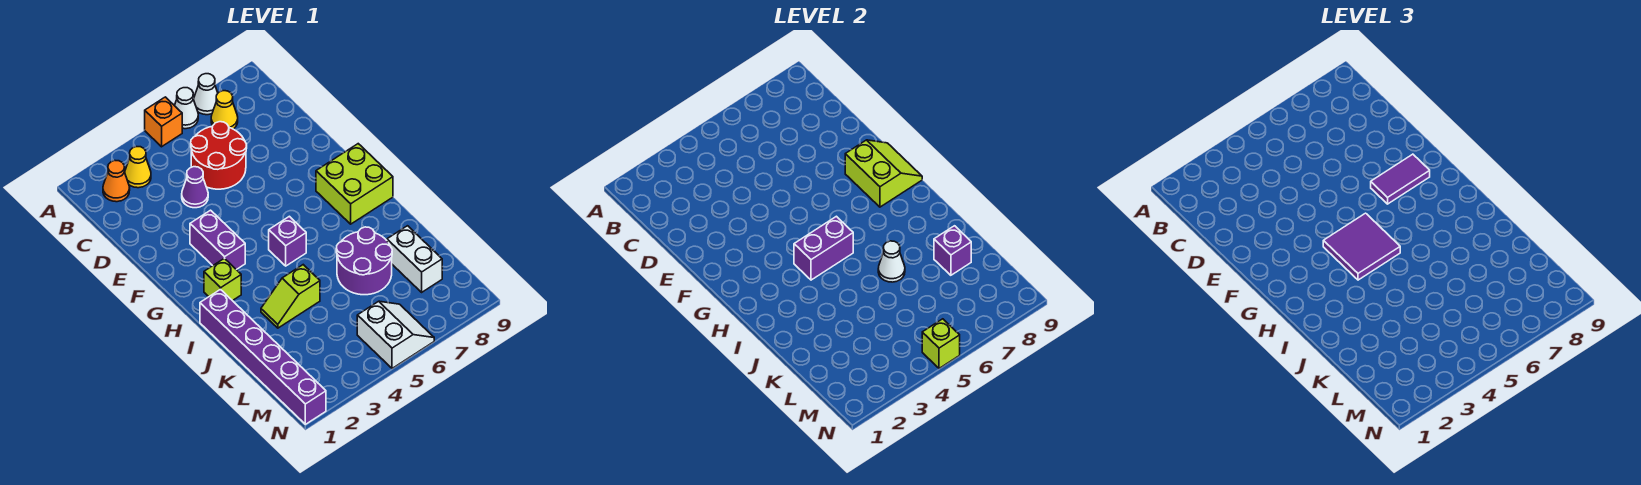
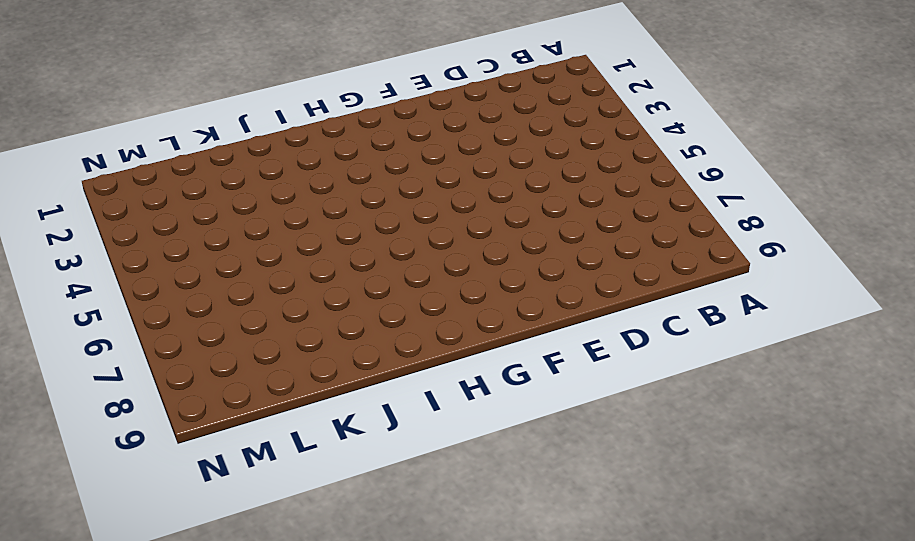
none -> orange 1x1 brick [145,97,182,147]
none -> white 1x1 cone [175,88,198,129]
none -> white 1x1 cone [194,74,218,115]

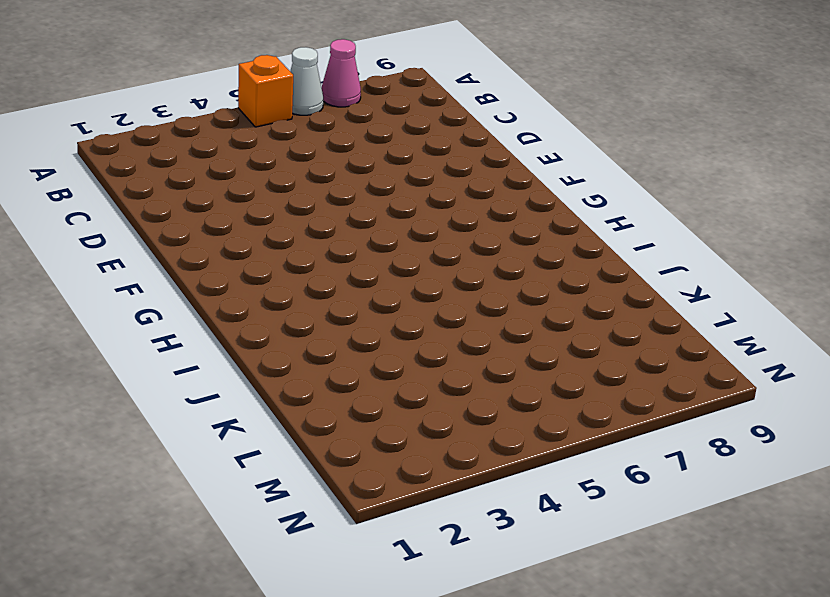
pink 1x1 cone [321,39,361,107] -> white 1x1 cone [194,74,218,115]
none -> orange 1x1 cone [103,161,130,202]
none -> yellow 1x1 cone [125,147,151,188]
none -> yellow 1x1 cone [211,91,238,129]

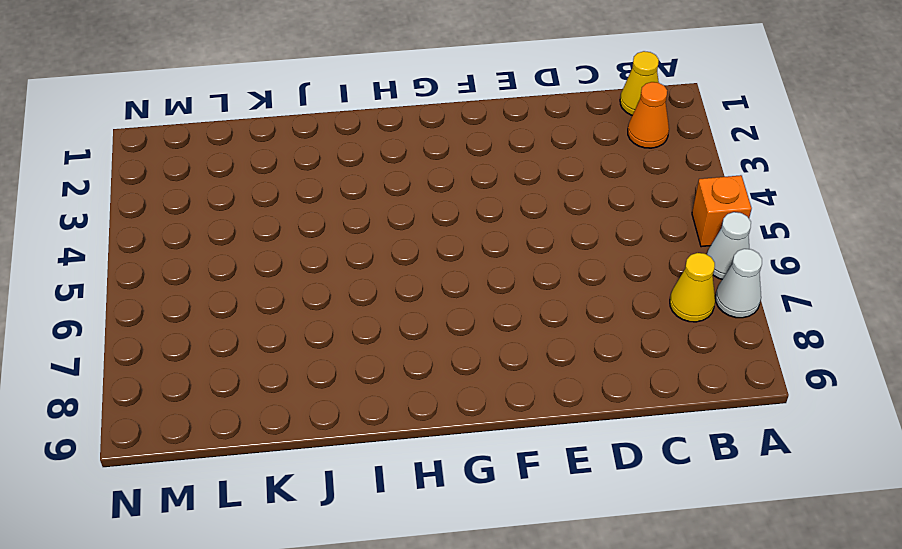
yellow 1x1 cone [620,51,659,115] -> yellow 1x1 cone moved to [125,147,151,188]
none -> red 2x2 round brick [191,122,247,189]
none -> purple 1x1 cone [182,167,208,208]
none -> purple 1x2 brick [190,210,245,270]

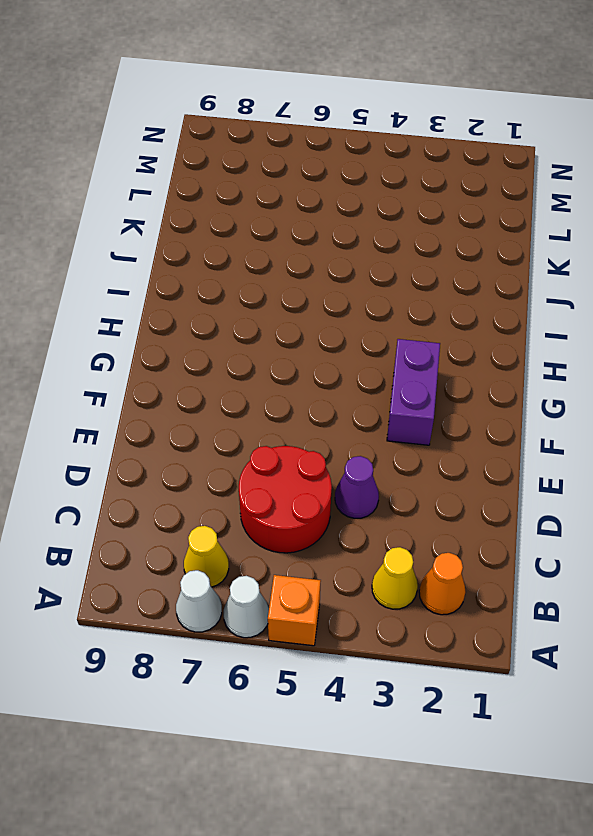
none -> lime 2x2 brick [316,144,393,224]
none -> lime 1x1 brick [204,258,241,301]
none -> purple 1x1 brick [269,216,306,266]

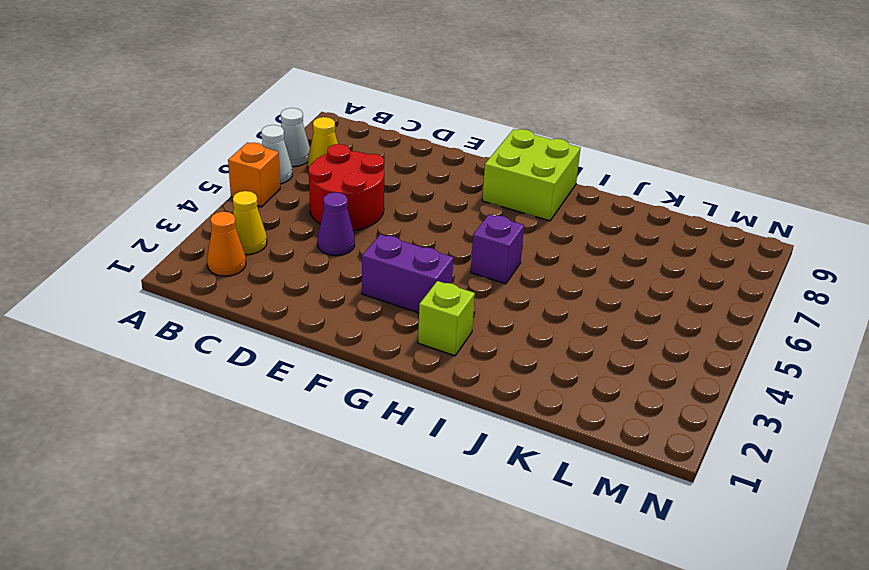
none -> purple 1x6 brick [200,289,326,424]
none -> lime 1x2 slope [261,265,320,328]
none -> purple 2x2 round brick [336,227,392,295]

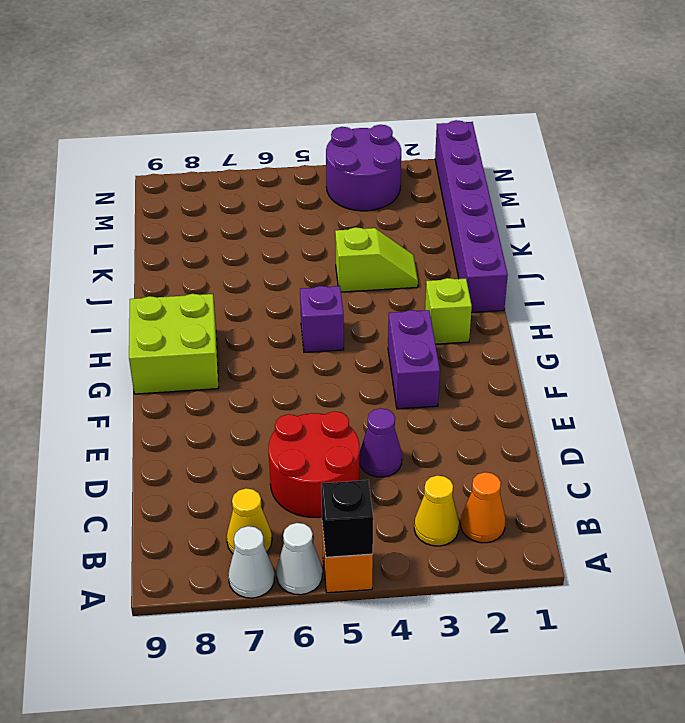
black 1x1 brick [321,480,373,557] -> none
purple 2x2 round brick [326,125,401,211] -> purple 2x2 round brick moved to [336,227,392,295]
none -> white 1x2 brick [387,226,442,292]
none -> white 2x2 slope [357,301,434,368]
none -> lime 2x2 slope [845,140,922,207]

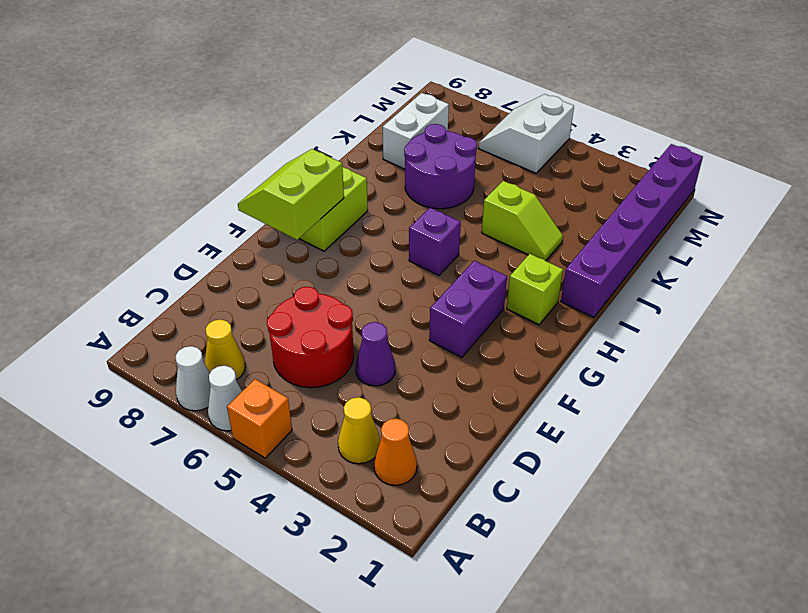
none -> purple 1x2 brick [794,216,853,280]
none -> white 1x1 cone [878,241,905,282]
none -> purple 1x1 brick [934,226,971,275]

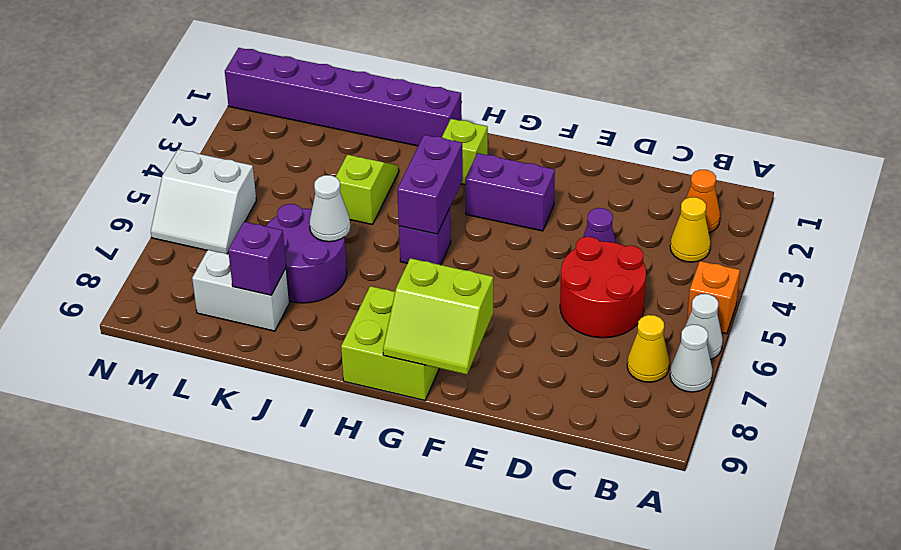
none -> lime 1x1 brick [922,319,960,368]
none -> purple 1x2 tile [1371,154,1430,204]
none -> purple 2x2 tile [1323,213,1400,280]

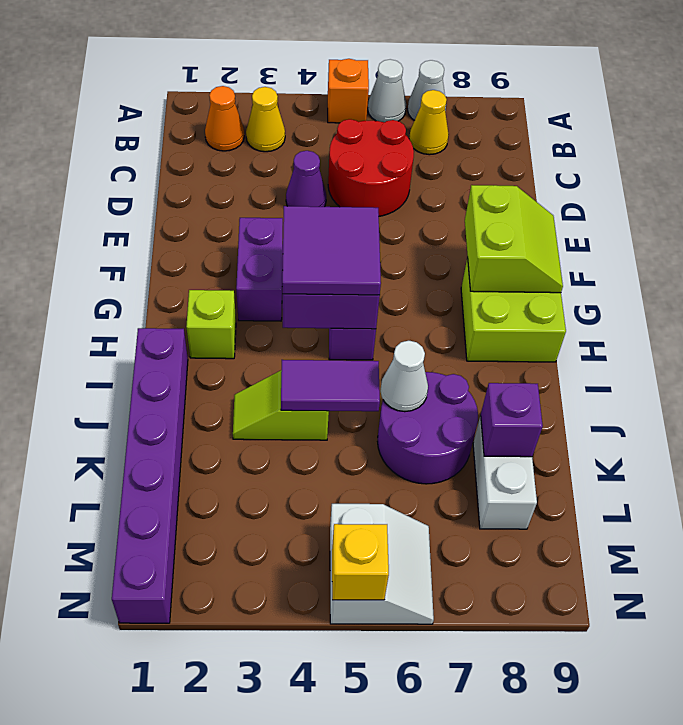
purple 1x2 tile [281,360,380,411] -> purple 1x2 tile moved to [1371,154,1430,204]
yellow 1x1 brick [332,524,389,600] -> lime 1x1 brick [922,319,960,368]

